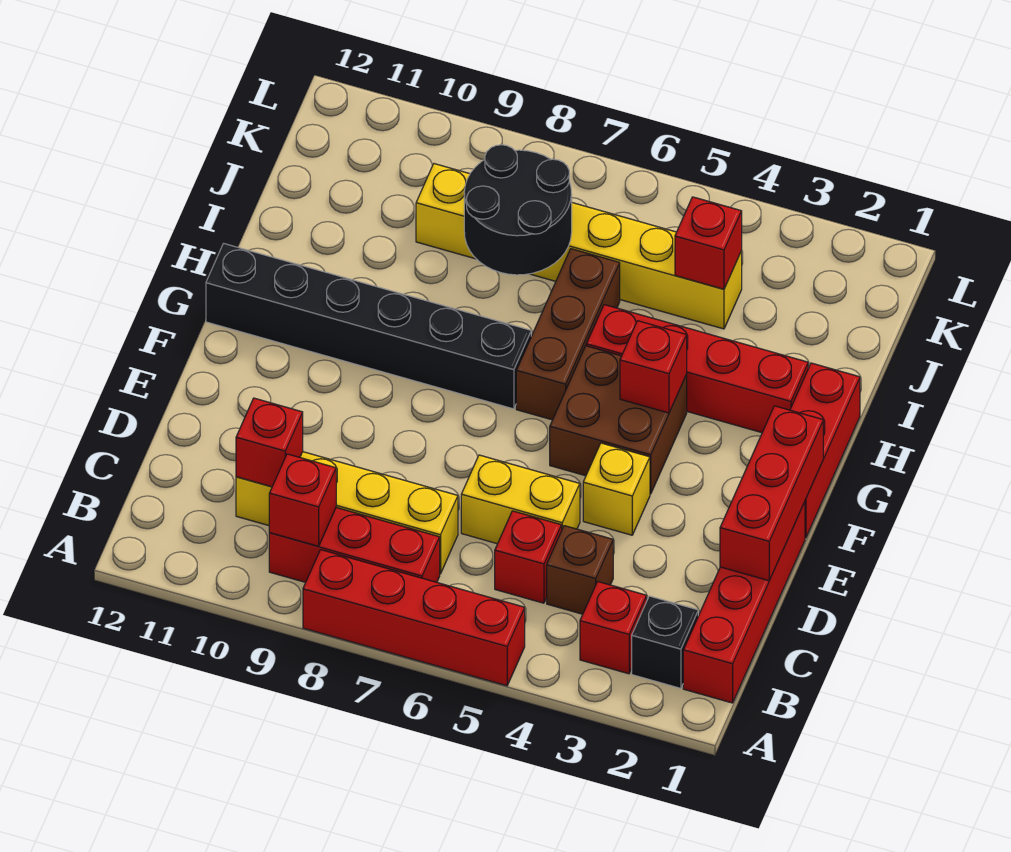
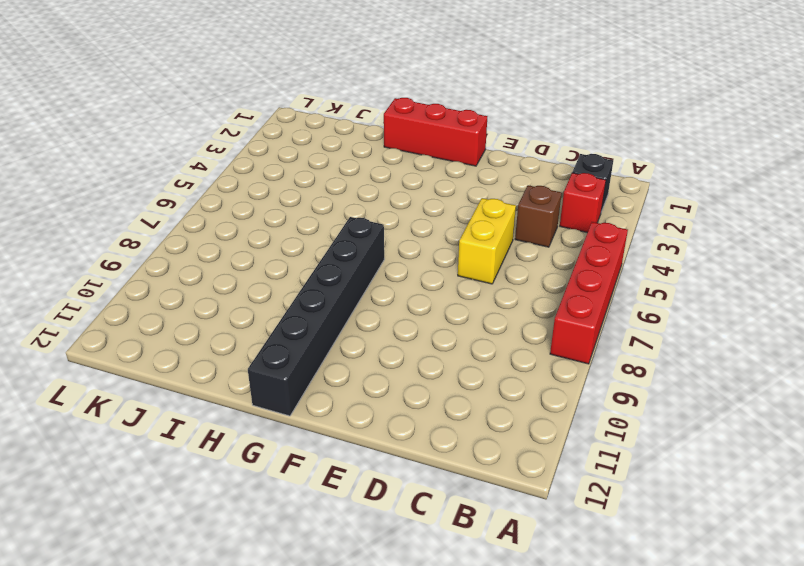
none -> red 1x4 brick [683,502,805,703]
none -> red 1x3 brick [269,508,440,582]
none -> red 1x1 brick [495,511,562,603]

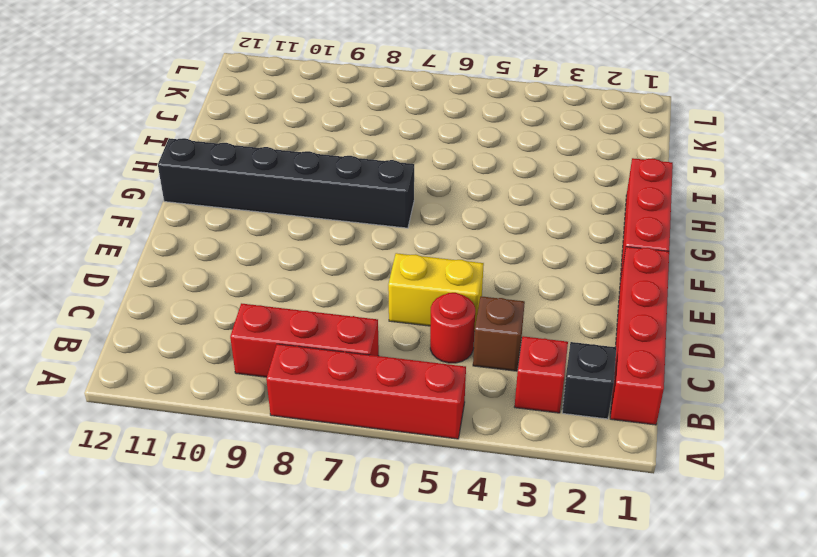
red 1x1 round brick [430,293,475,363] -> red 1x1 brick [495,511,562,603]
none -> yellow 1x4 brick [236,452,458,574]
none -> yellow 1x1 brick [583,443,650,535]
none -> brown 2x2 brick [550,346,687,494]

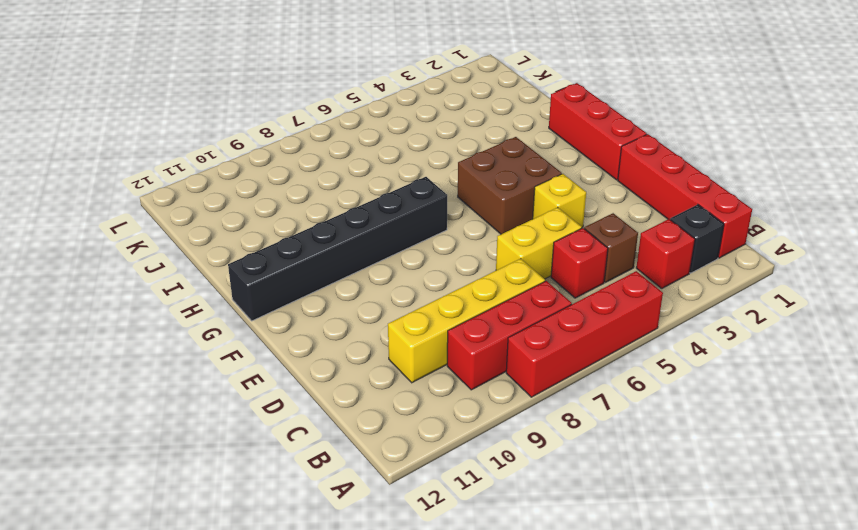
none -> brown 1x3 brick [516,249,620,420]
none -> red 1x4 brick [586,305,808,433]
none -> yellow 1x6 brick [416,164,742,329]

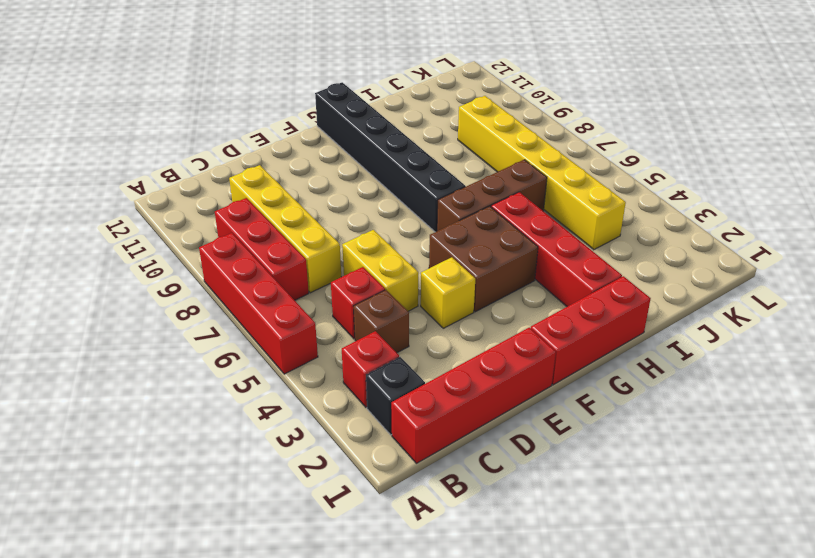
none -> red 1x1 brick [269,454,336,546]
none -> red 1x1 brick [236,398,303,487]
none -> red 1x3 brick [720,406,823,581]

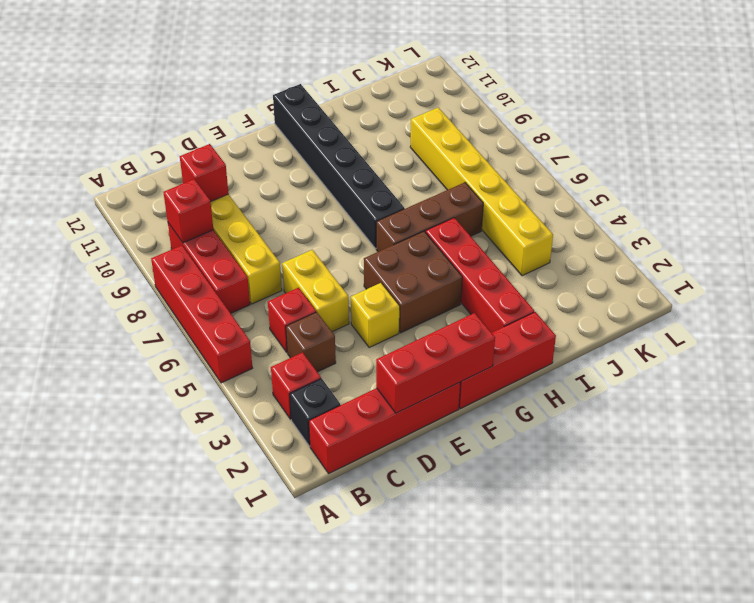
none -> red 1x1 brick [620,321,687,413]
none -> black 2x2 round brick [464,145,572,275]
none -> red 1x1 brick [675,197,742,289]

